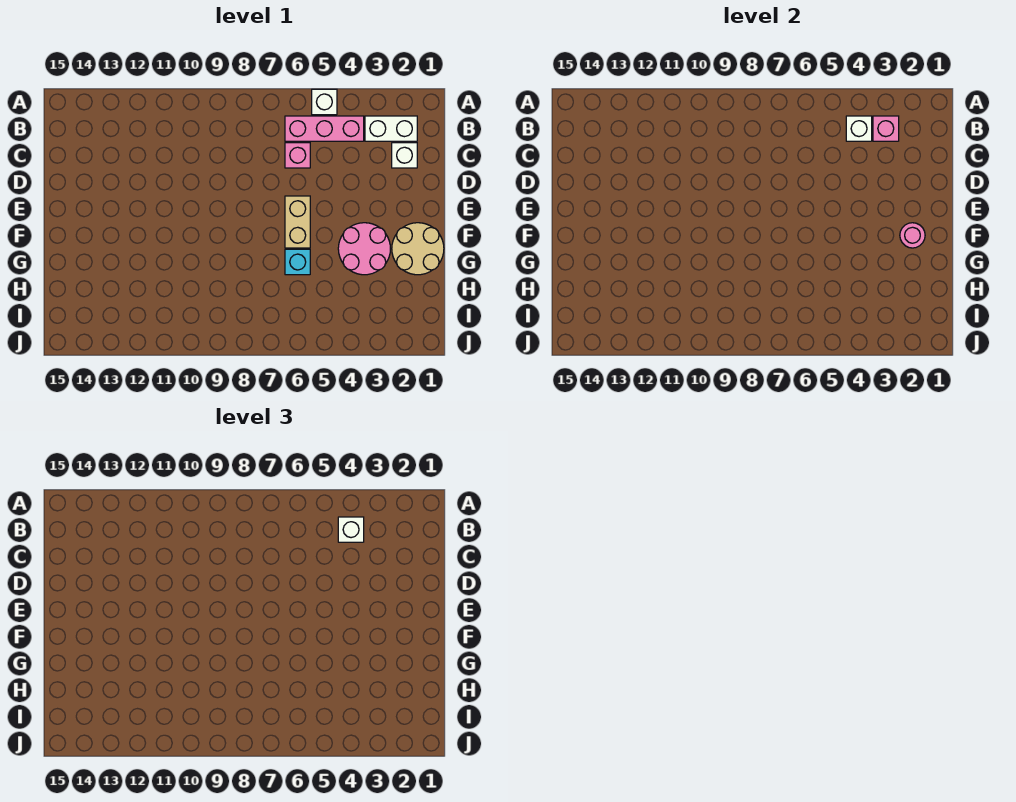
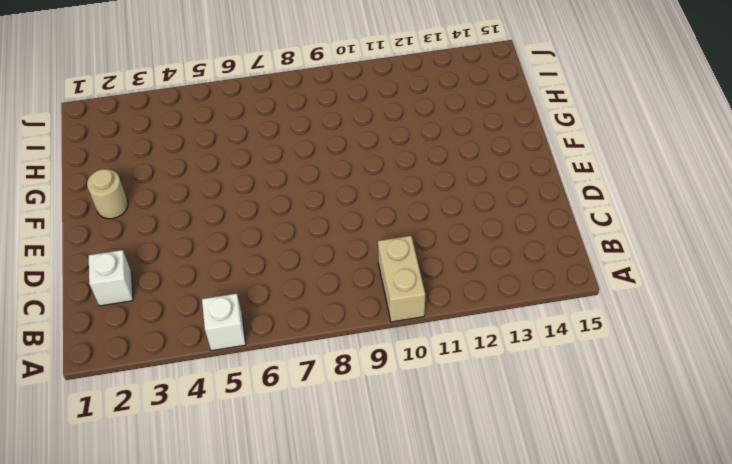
tan 1x2 brick [378,236,425,322] -> tan 1x2 brick moved to [285,196,310,248]
tan 1x1 round brick [87,169,128,219] -> tan 2x2 round brick [392,223,444,275]
none -> white 1x2 brick [365,116,417,141]
none -> pink 1x3 brick [285,116,364,141]
none -> pink 1x1 brick [285,143,310,168]

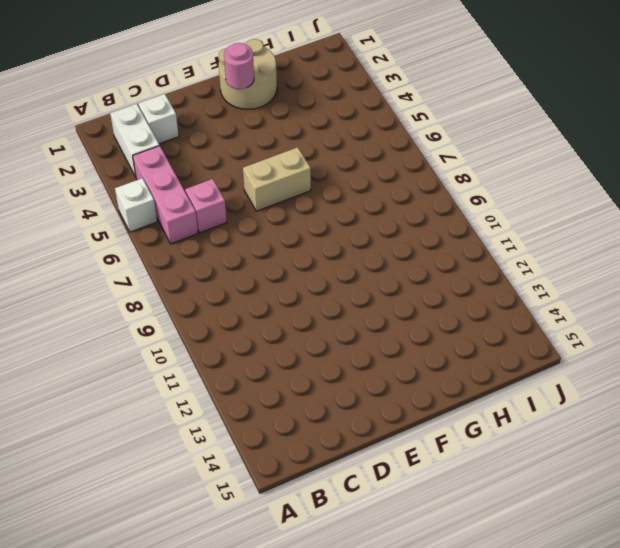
none -> pink 2x2 round brick [338,223,390,275]
none -> cyan 1x1 brick [285,249,310,275]
none -> pink 1x1 brick [873,116,899,141]

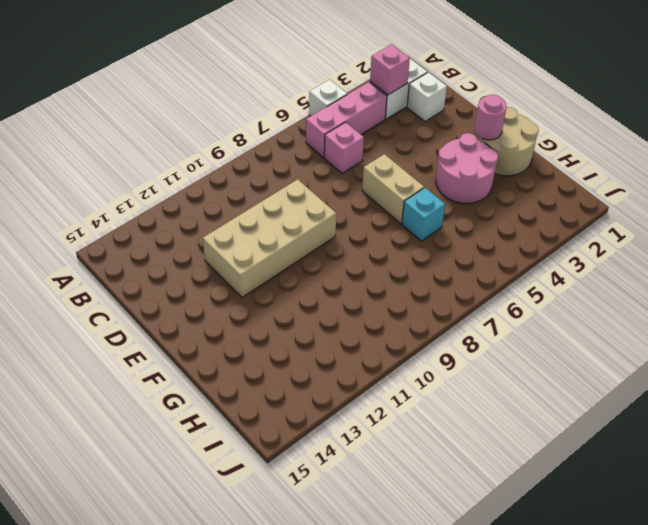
tan 2x4 brick [203,179,336,297] -> none
none -> white 1x1 brick [846,116,872,141]
none -> white 1x1 brick [338,517,364,542]

